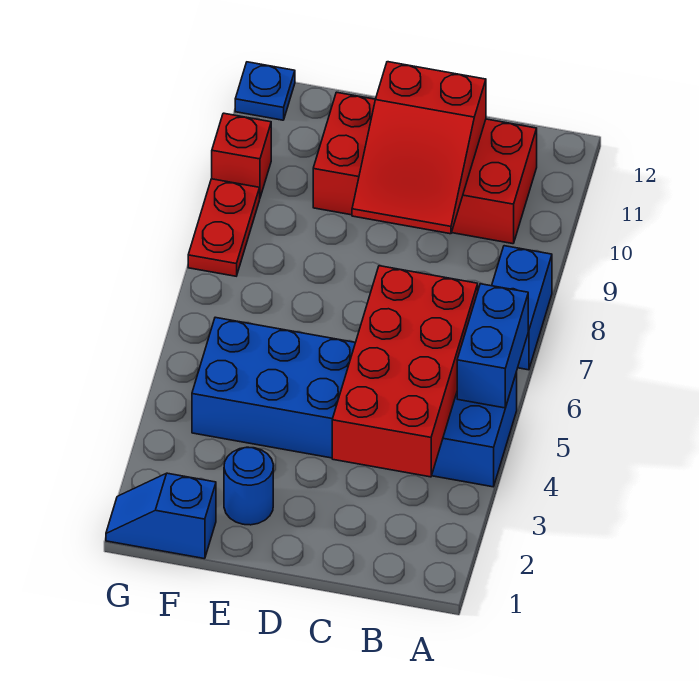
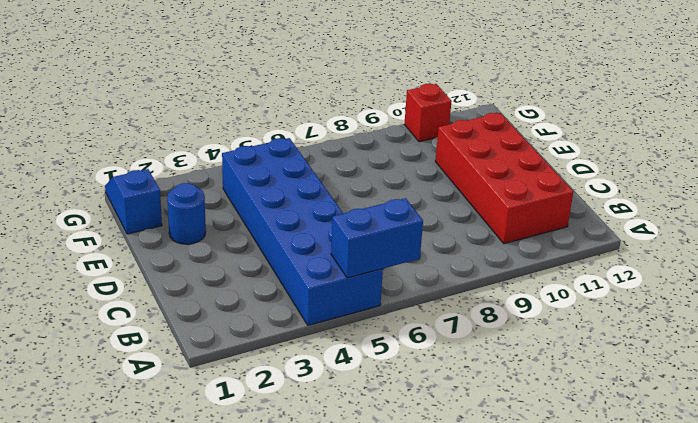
none -> blue 1x2 brick [492,246,552,370]
none -> red 1x2 plate [188,179,260,276]

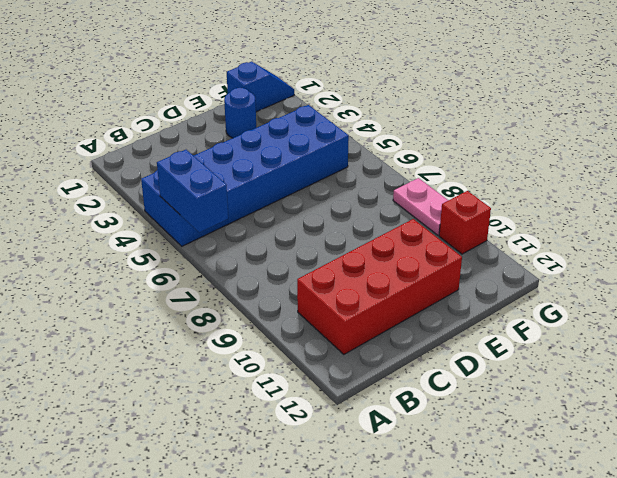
pink 1x2 plate [393,178,449,235] -> red 1x2 plate [188,179,260,276]
none -> blue 1x2 brick [492,246,552,370]
none -> blue 1x1 plate [235,62,295,120]

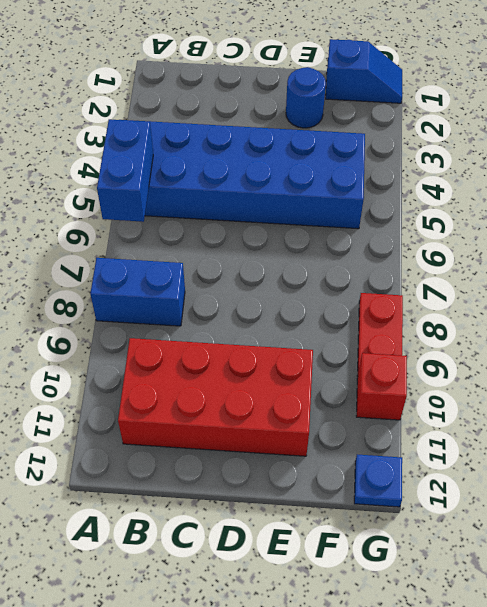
blue 1x2 brick [90,258,185,326] -> blue 1x2 brick turned to [492,246,552,370]
none -> red 2x4 brick [332,266,478,477]
none -> red 2x3 slope [352,62,486,234]

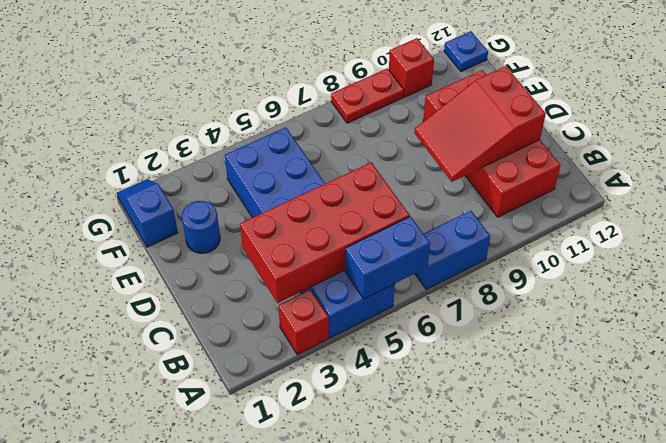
red 1x1 brick [278,289,329,354] -> none

